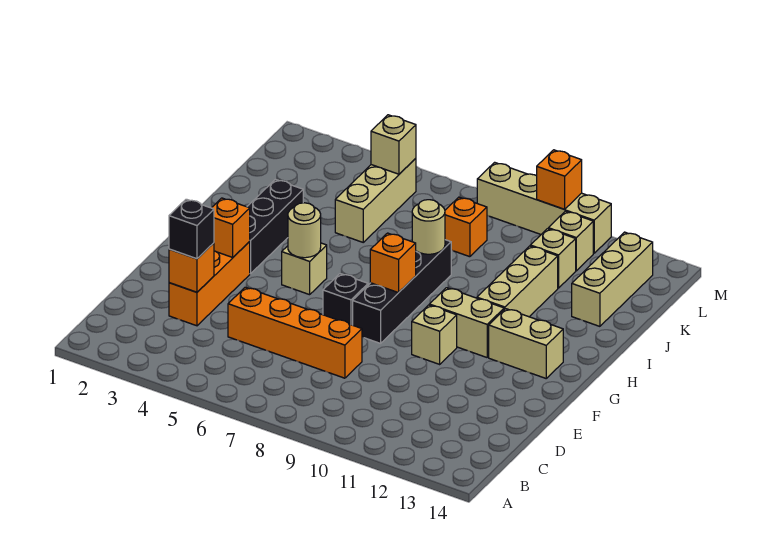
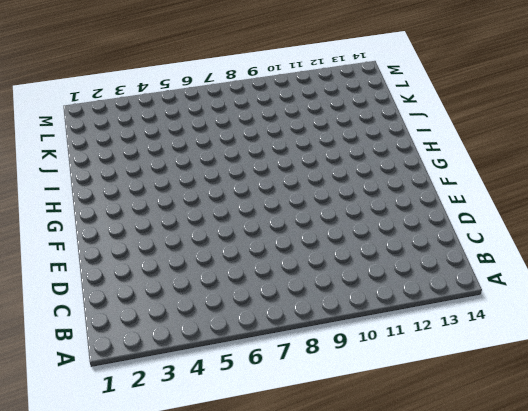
none -> orange 1x3 brick [169,242,250,326]
none -> orange 1x4 brick [228,287,362,378]
none -> black 1x1 brick [323,274,368,325]

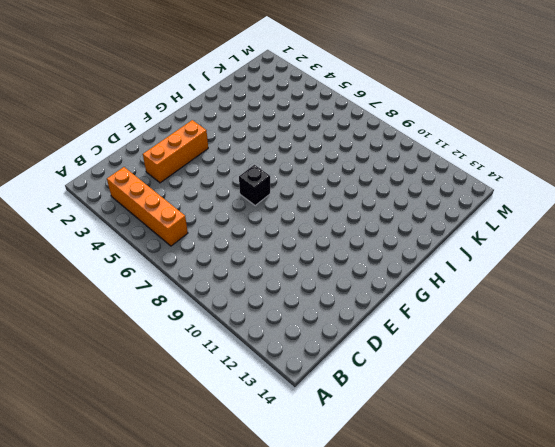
orange 1x4 brick [107,167,188,246] -> orange 1x4 brick moved to [228,287,362,378]
none -> black 1x4 brick [353,240,451,343]
none -> tan 1x1 brick [412,305,457,364]
none -> black 1x3 brick [247,179,303,274]

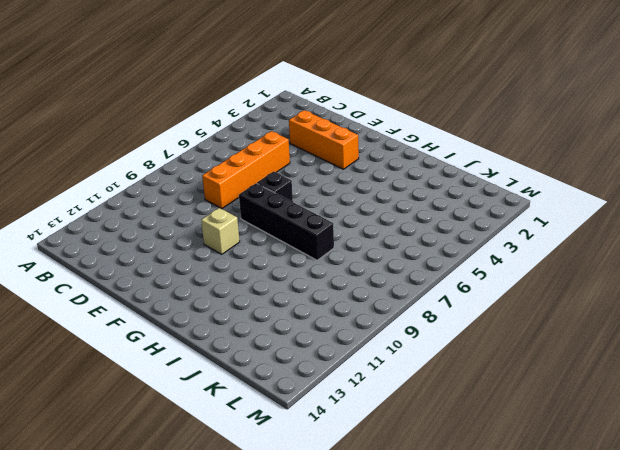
none -> black 1x3 brick [247,179,303,274]
none -> tan 1x1 brick [282,243,327,295]
none -> tan 1x2 brick [429,288,504,357]

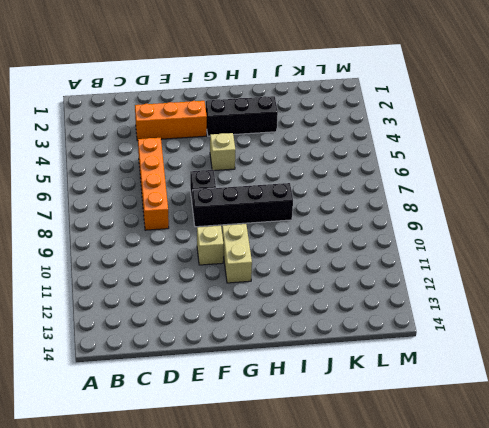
none -> tan 1x2 brick [489,309,563,378]
none -> tan 1x3 brick [477,246,558,317]
none -> tan 1x3 brick [335,158,416,242]

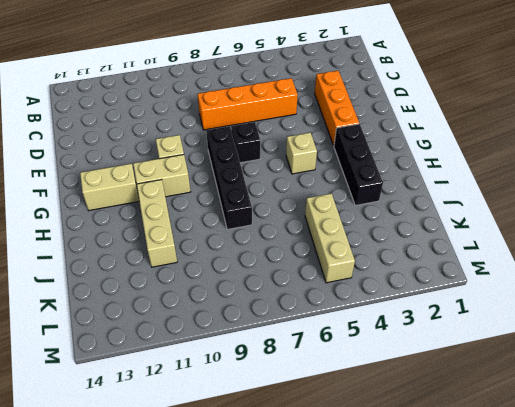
none -> tan 1x3 brick [572,232,653,326]
none -> orange 1x1 brick [445,197,487,257]
none -> tan 1x1 brick [530,229,576,288]

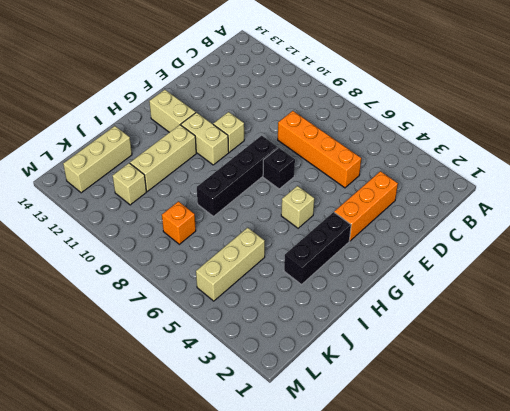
none -> tan 1x1 brick [548,211,593,271]
none -> tan 1x4 brick [477,162,611,253]
none -> orange 1x1 brick [169,243,214,292]

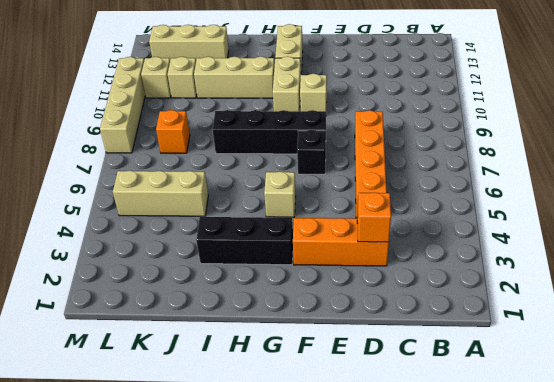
none -> orange 1x1 brick [212,198,250,257]
none -> tan 1x1 round brick [288,203,321,258]
none -> orange 1x1 brick [370,233,416,293]

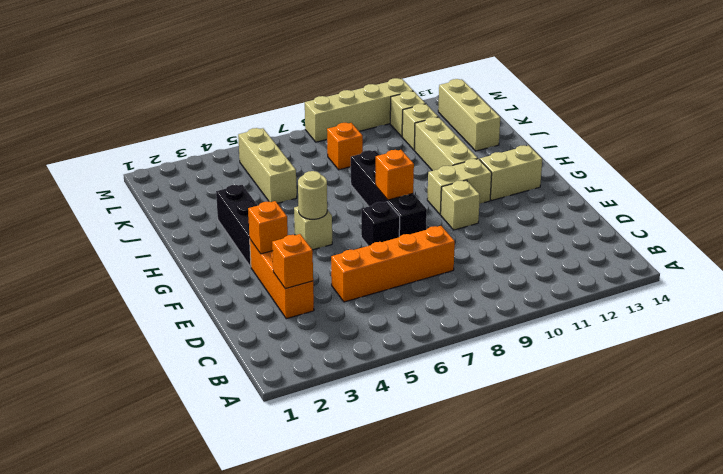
none -> tan 1x1 round brick [412,200,445,254]
none -> tan 1x1 brick [371,115,416,174]
none -> orange 1x1 brick [537,150,582,209]

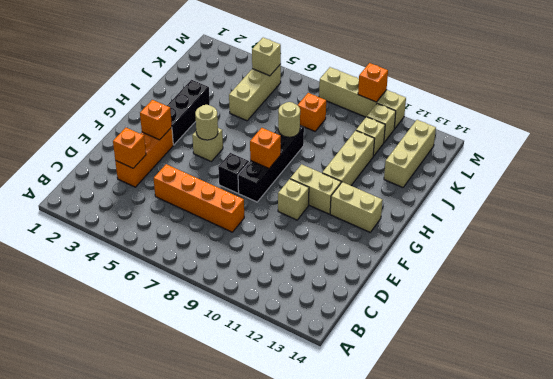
none -> black 1x1 brick [169,199,214,259]

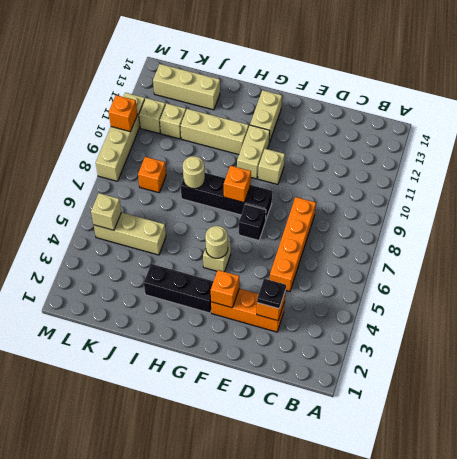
black 1x1 plate [257,279,286,309] -> black 1x1 brick [169,199,214,259]

